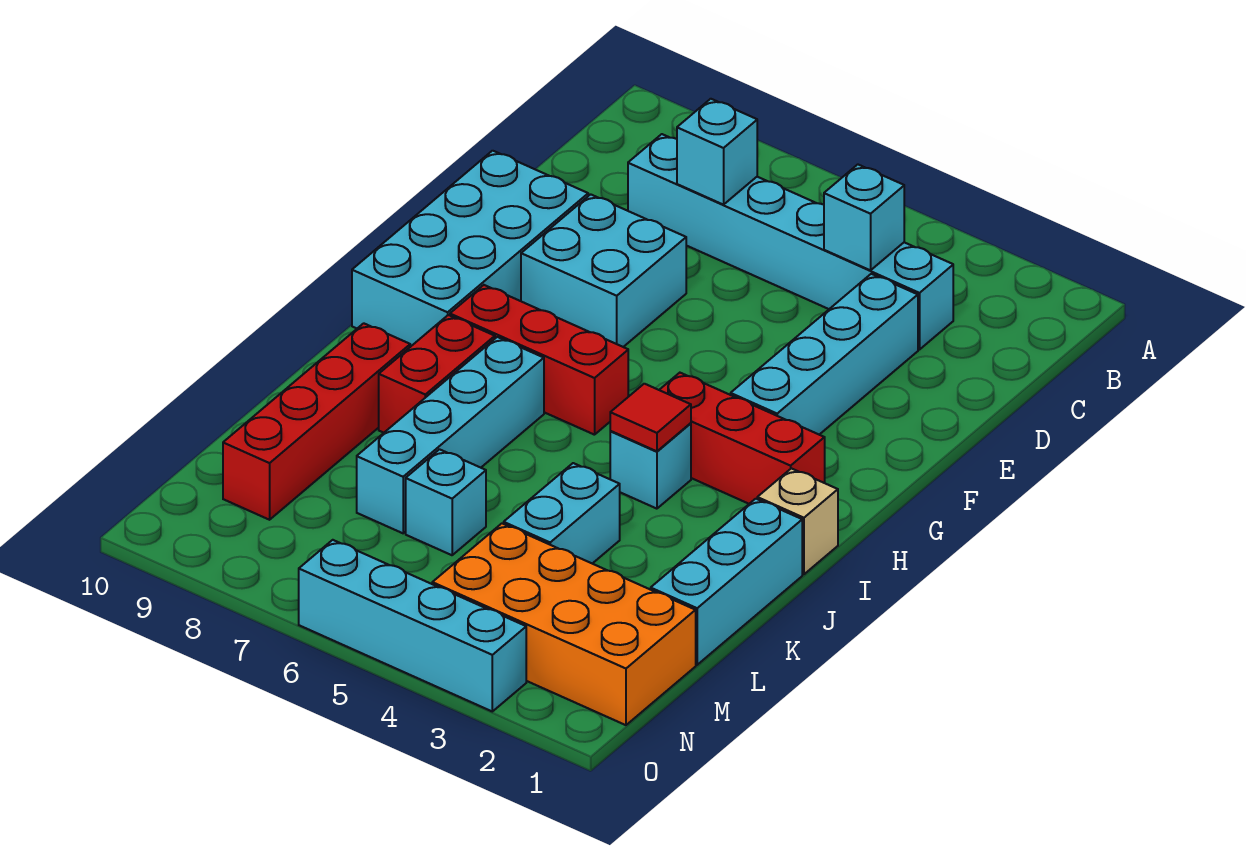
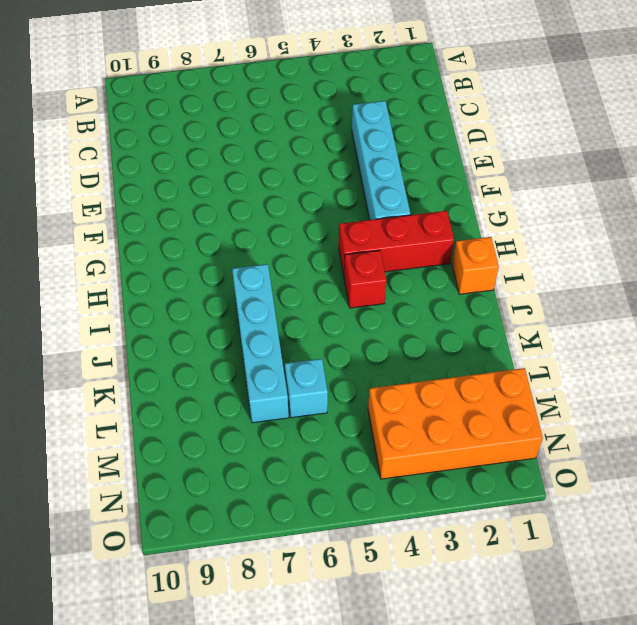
orange 1x1 brick [452,237,499,294] -> tan 1x1 brick [757,468,838,574]
red 1x1 brick [344,250,386,308] -> cyan 1x1 brick [610,423,691,509]
none -> cyan 1x6 brick [628,134,953,350]
none -> cyan 2x2 brick [521,194,686,347]
none -> cyan 2x4 brick [352,151,588,347]

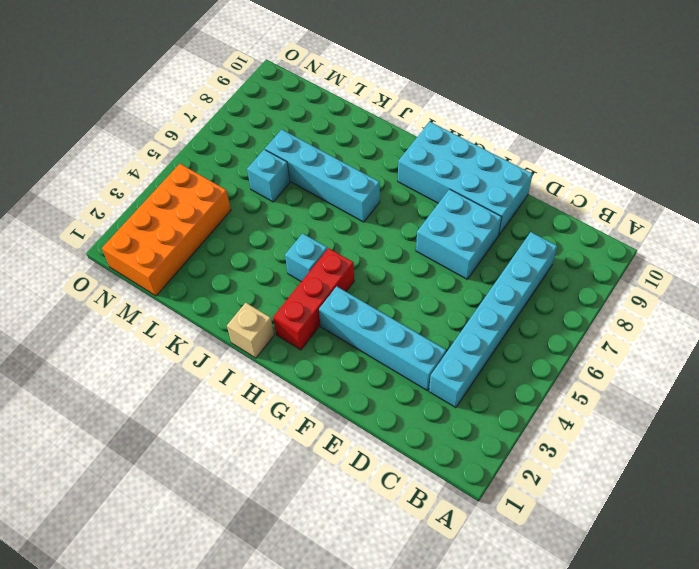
none -> red 1x3 brick [450,285,628,435]
none -> red 1x2 brick [379,315,495,433]
none -> cyan 1x3 brick [651,499,802,665]

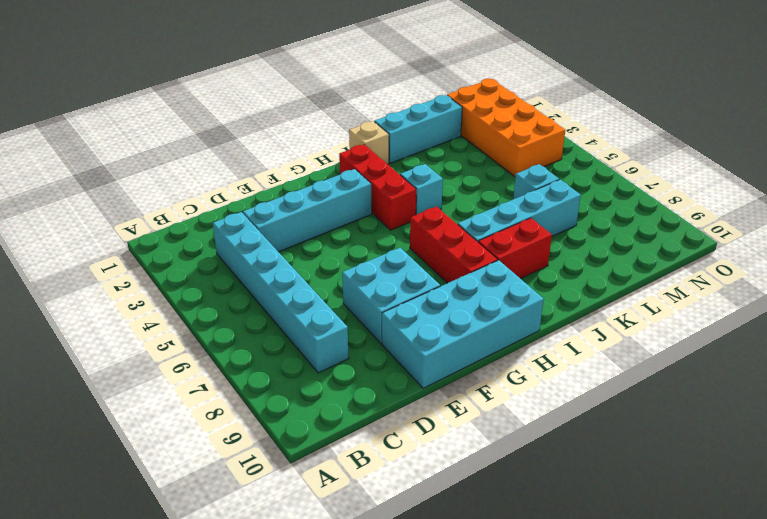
none -> red 1x4 brick [223,323,410,520]
none -> cyan 1x2 brick [504,463,620,564]
none -> cyan 1x4 brick [299,540,526,711]

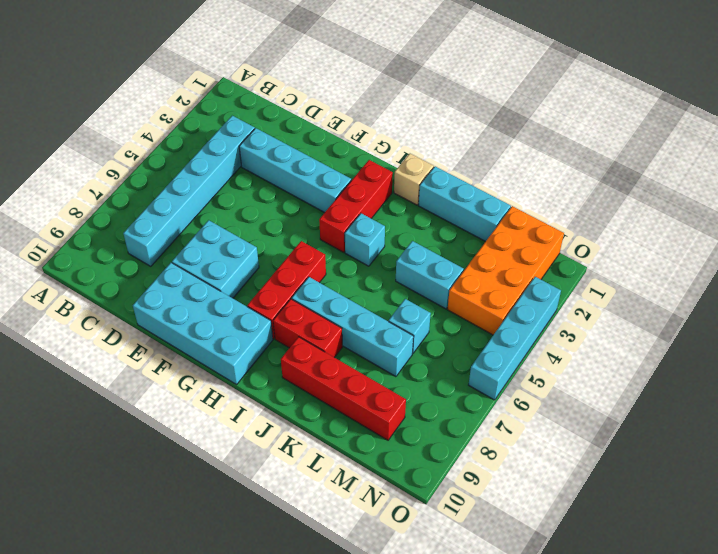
none -> cyan 1x1 brick [824,165,904,270]
none -> cyan 1x1 brick [677,99,757,205]
none -> red 1x1 tile [610,384,691,451]

